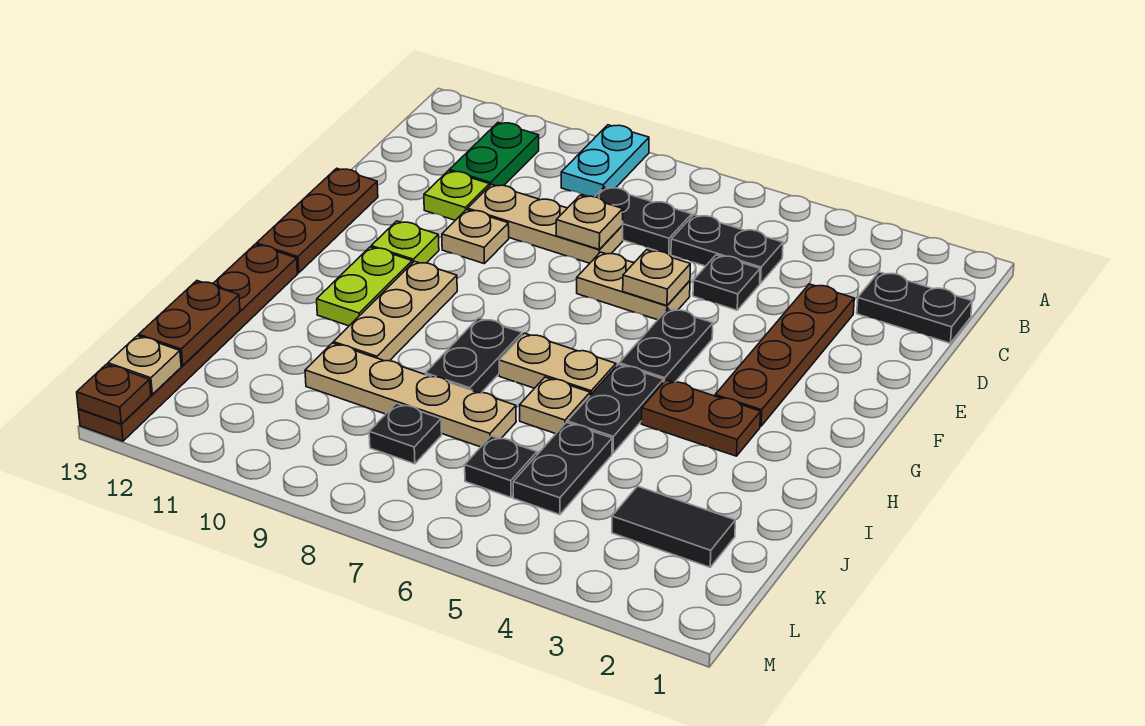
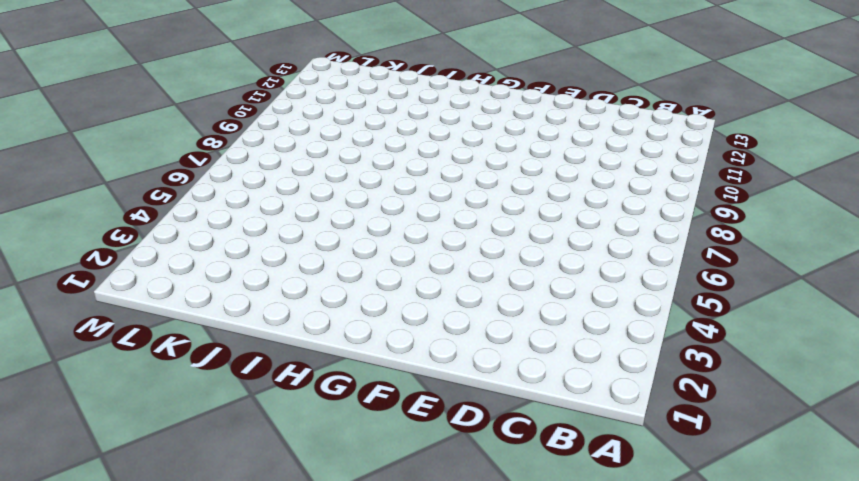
none -> cyan 1x2 plate [561,125,649,197]
none -> green 1x2 plate [449,123,539,186]
none -> black 1x2 plate [857,272,972,343]
none -> black 1x2 plate [671,215,783,283]

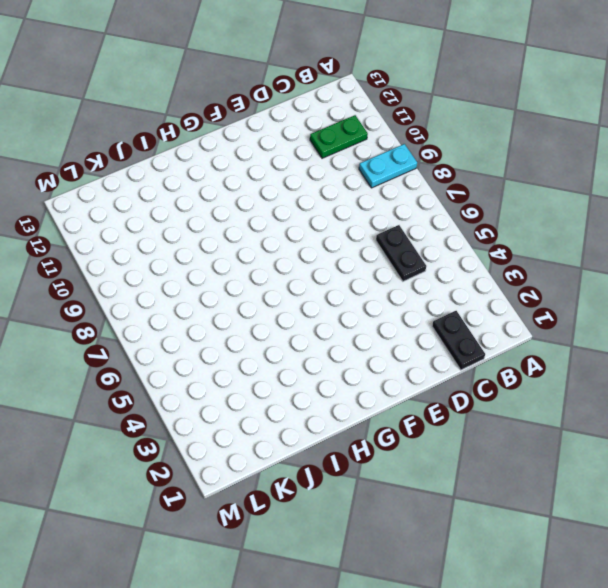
none -> black 1x2 plate [595,187,692,254]
none -> brown 1x4 plate [715,284,854,426]
none -> black 1x1 plate [693,255,760,310]
none -> tan 1x3 plate [468,184,623,263]

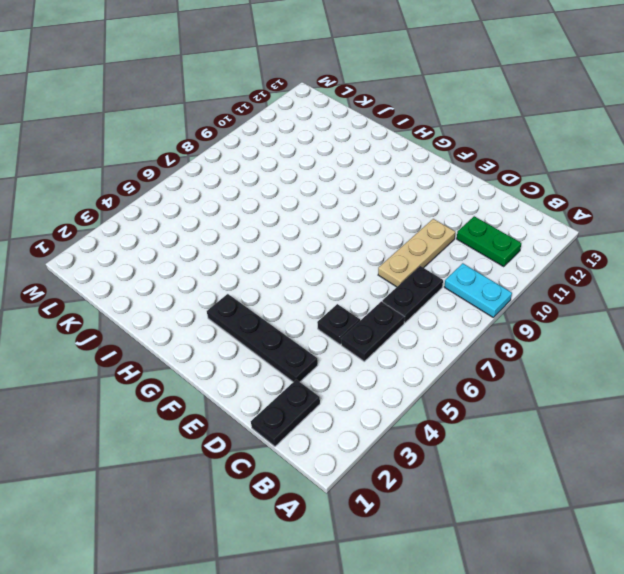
black 1x4 plate [207,294,318,382] -> brown 1x4 plate [715,284,854,426]
none -> lime 1x1 plate [424,171,490,220]
none -> tan 1x2 plate [577,252,690,320]
none -> tan 1x1 plate [442,210,509,263]
none -> brown 1x3 plate [256,168,378,273]

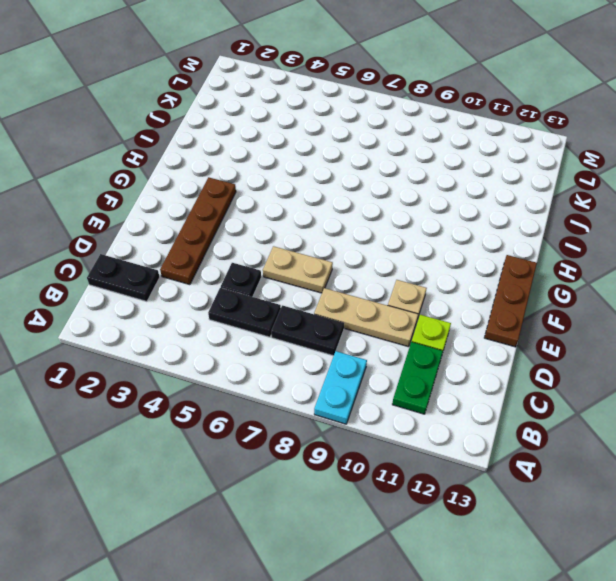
none -> black 1x2 plate [619,308,713,382]
none -> lime 1x1 plate [371,221,439,263]
none -> tan 1x3 plate [334,261,457,361]
none -> lime 1x2 plate [317,247,412,326]

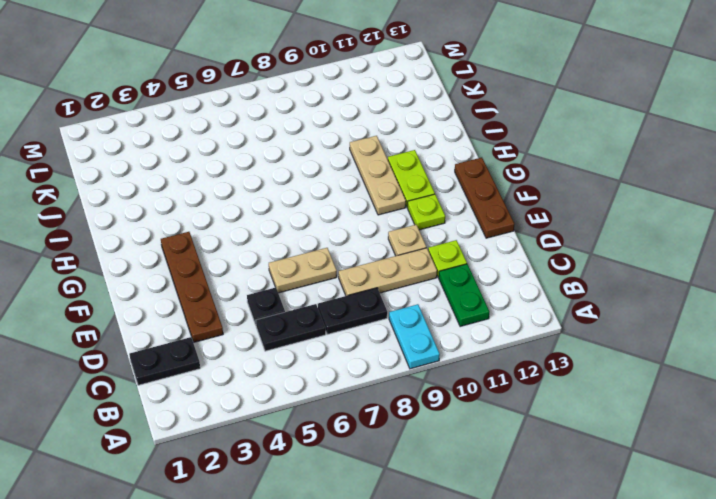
none -> black 1x2 plate [619,308,713,382]
none -> brown 1x2 plate [641,380,761,456]
none -> black 1x2 plate [567,364,664,453]
none -> tan 1x2 plate [499,333,616,395]

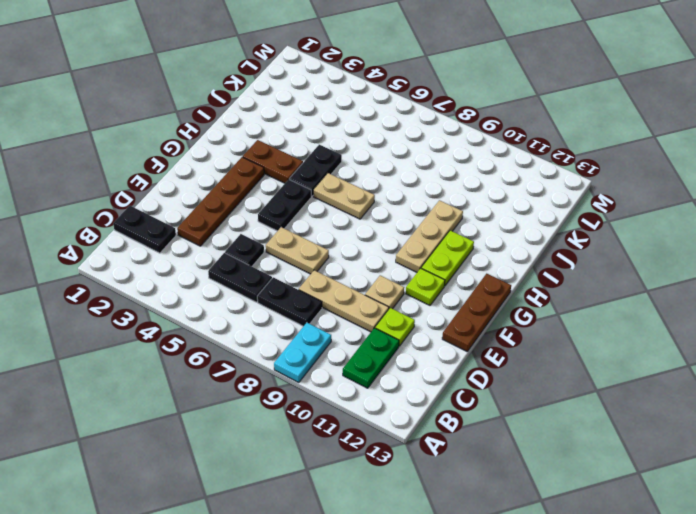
none -> black 1x2 plate [426,318,522,393]
none -> brown 1x6 plate [78,244,297,441]
none -> tan 1x1 plate [520,377,590,434]
none -> black 1x2 plate [513,423,612,515]

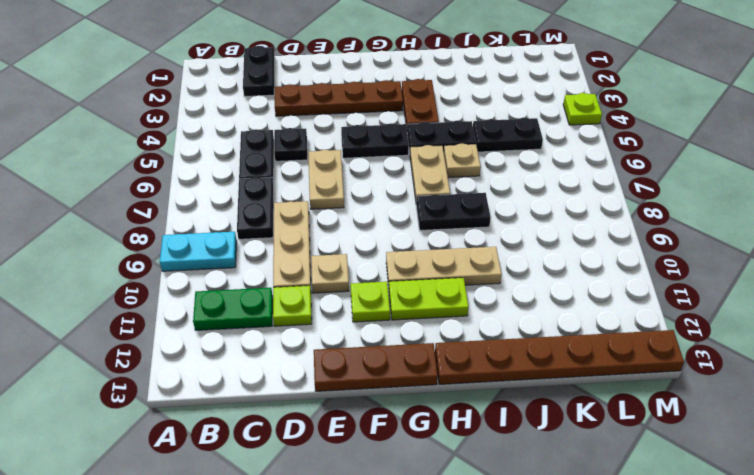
lime 1x1 plate [563,93,602,125] -> none
none -> tan 1x4 plate [305,343,516,447]
none -> black 1x2 tile [612,486,735,567]
none -> black 1x1 plate [465,436,537,497]
none -> black 1x1 plate [369,403,442,464]

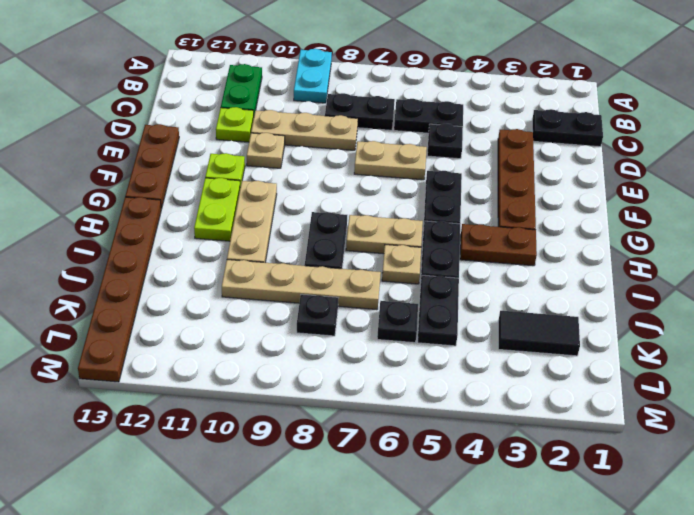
none -> tan 1x1 plate [556,195,623,250]
none -> tan 1x1 plate [623,250,690,306]
none -> brown 1x2 plate [139,281,240,366]
none -> tan 1x1 plate [108,336,181,394]

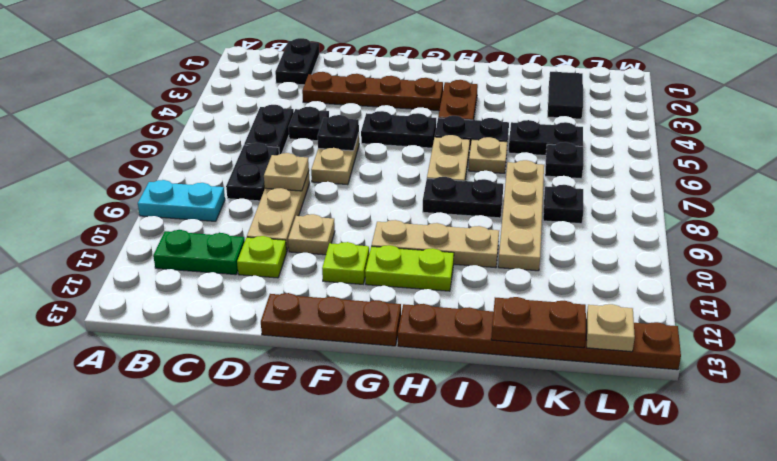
black 1x1 plate [317,115,359,151] -> tan 1x1 plate [623,250,690,306]
none -> brown 1x1 plate [77,364,151,424]

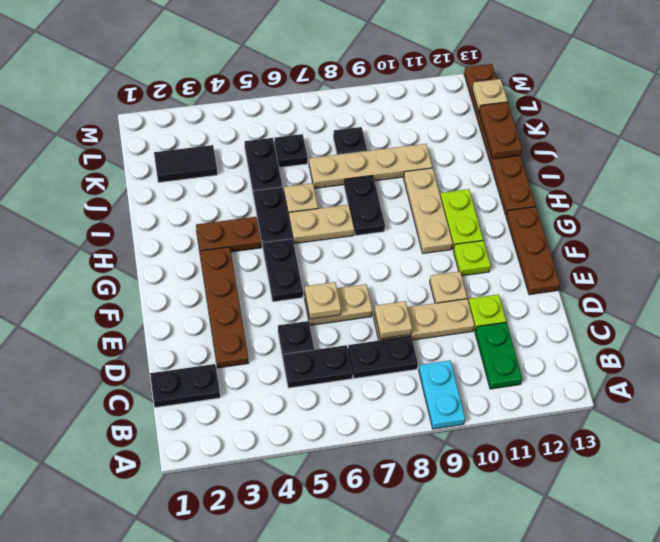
none -> brown 1x1 plate [77,364,151,424]

